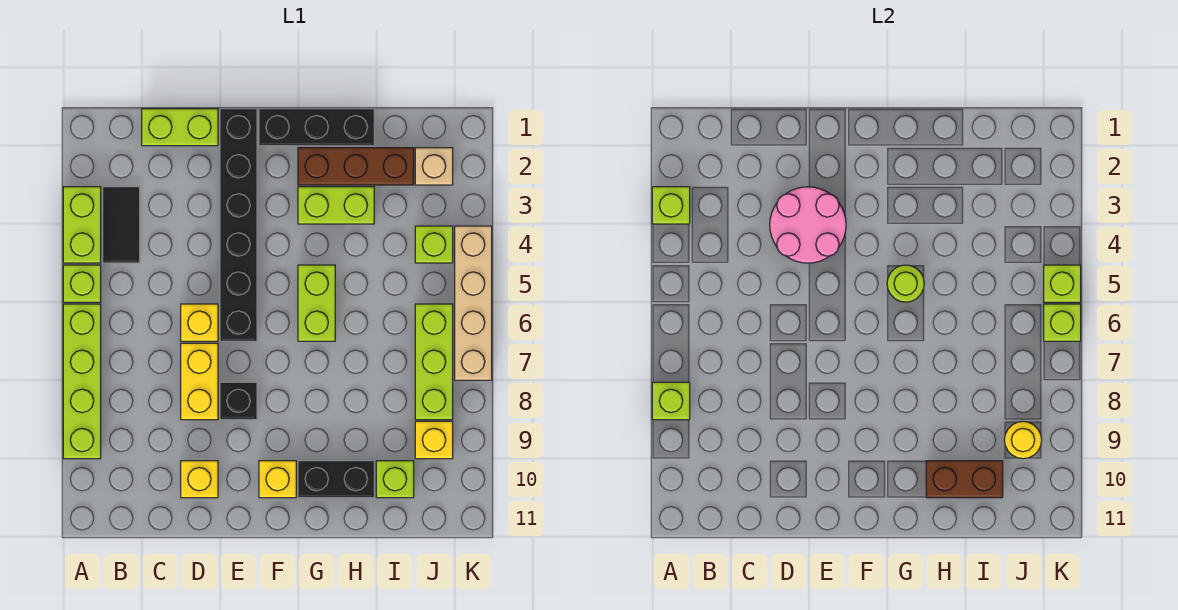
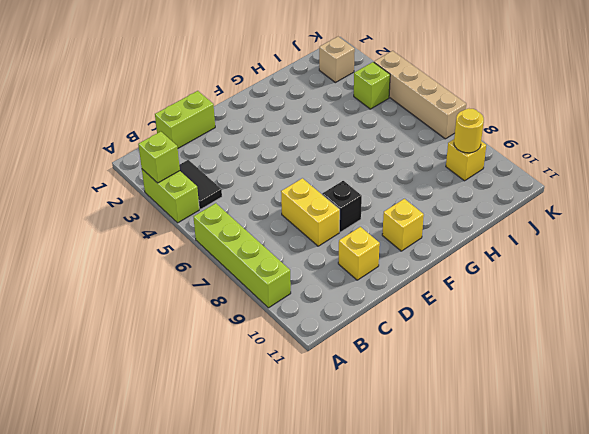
none -> lime 1x1 brick [63,265,101,302]
none -> yellow 1x1 brick [181,304,218,341]
none -> black 1x6 brick [220,109,257,341]
none -> black 1x3 brick [259,109,374,146]

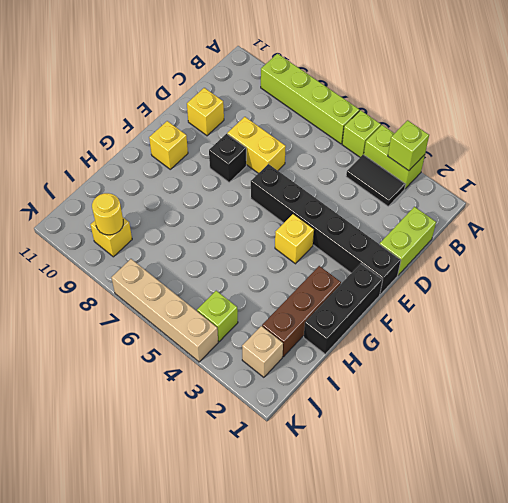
yellow 1x1 brick [275,214,314,264] -> yellow 1x1 brick moved to [181,304,218,341]
none -> lime 1x2 brick [298,187,374,224]
none -> lime 1x2 brick [298,265,335,341]
none -> black 1x2 brick [298,461,374,498]
none -> lime 1x1 brick [376,461,414,498]

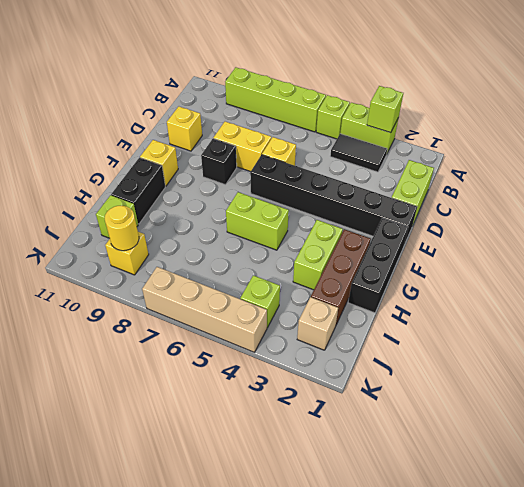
none -> lime 1x3 brick [415,304,453,420]
none -> lime 1x1 brick [652,382,690,420]
none -> pink 2x2 round brick [770,187,846,263]
none -> lime 1x1 round brick [887,265,924,302]

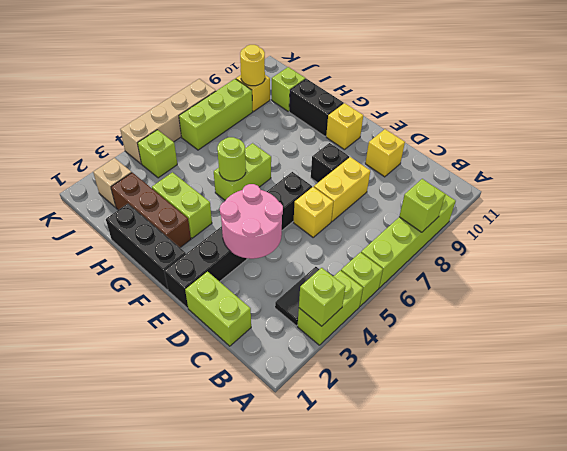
none -> brown 1x2 brick [926,461,1003,498]
none -> lime 1x1 brick [1044,265,1081,302]
none -> lime 1x1 brick [1044,304,1081,341]

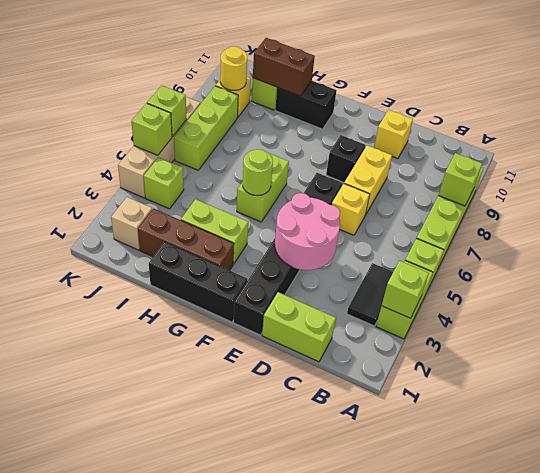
none -> yellow 1x1 brick [259,461,296,498]

